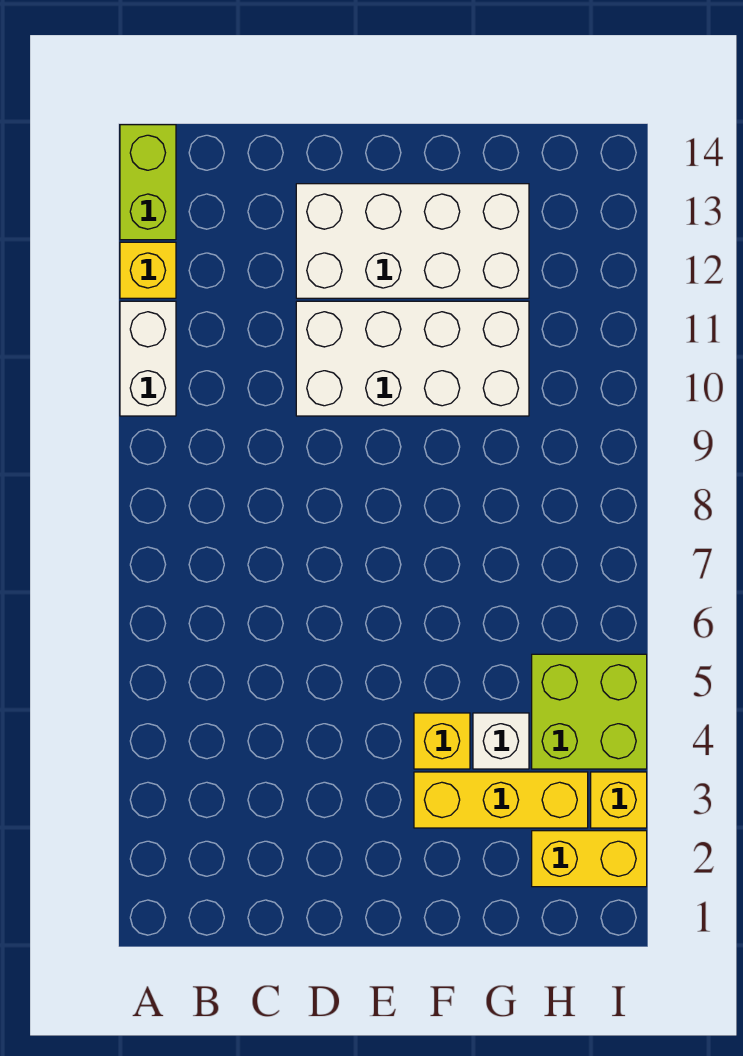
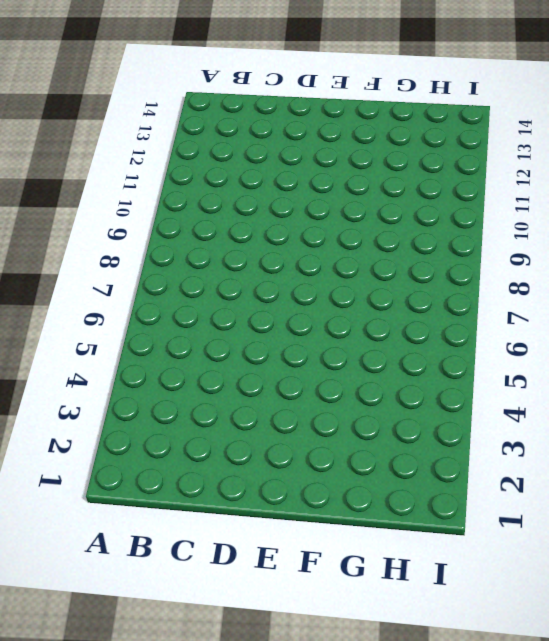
none -> white 1x2 brick [120,301,176,416]
none -> yellow 1x1 brick [120,242,176,298]

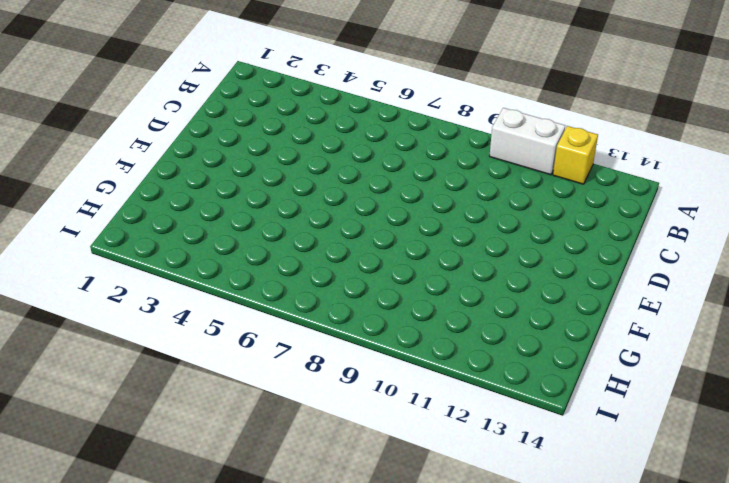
none -> lime 1x2 brick [120,125,176,240]
none -> white 2x4 brick [296,301,529,416]

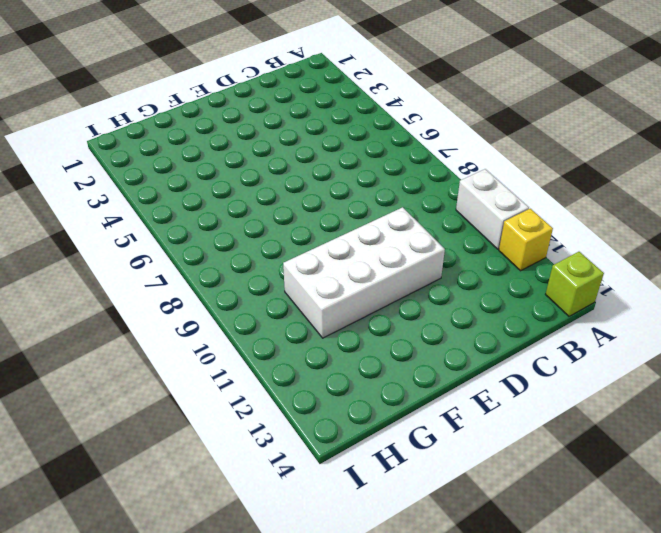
lime 1x1 brick [545,252,604,316] -> lime 1x2 brick [120,125,176,240]
none -> white 2x4 brick [296,184,529,298]
none -> yellow 1x3 brick [414,772,588,828]

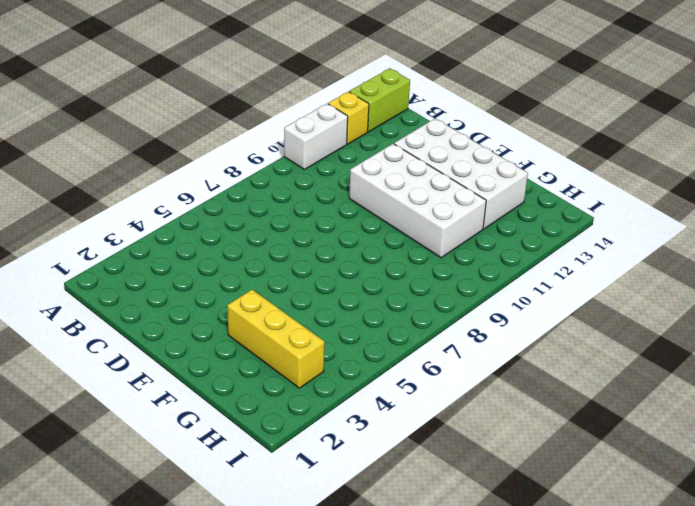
none -> yellow 1x1 brick [414,713,470,769]
none -> white 1x1 brick [473,713,529,769]

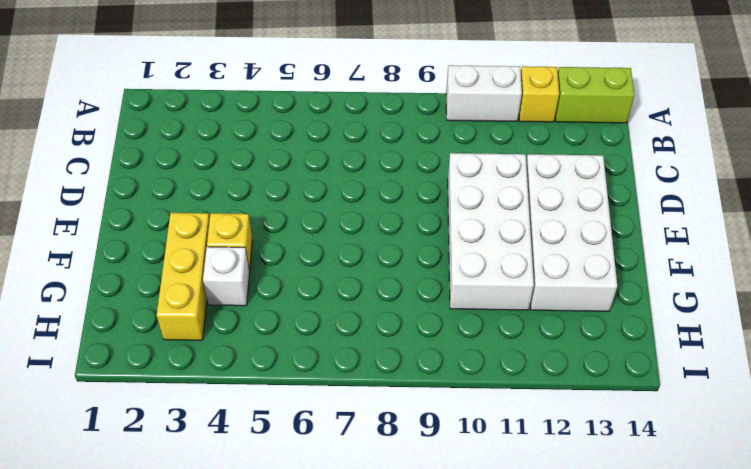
none -> yellow 1x2 brick [532,831,647,887]
none -> lime 2x2 brick [532,654,647,769]

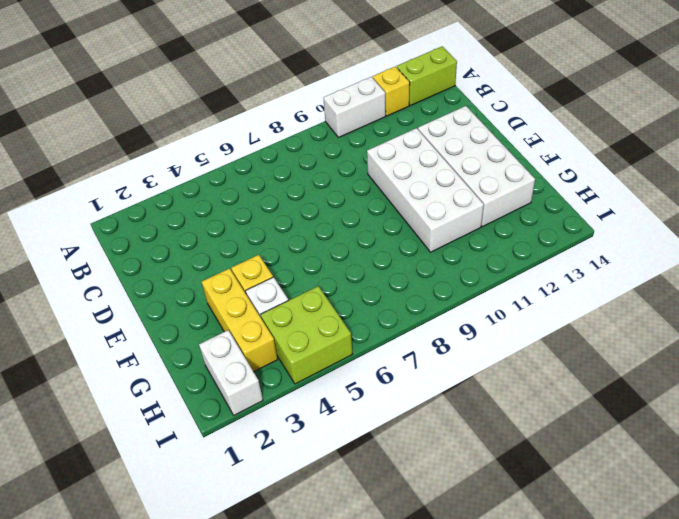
white 1x2 brick [199,330,263,415] -> yellow 1x2 brick [532,831,647,887]
none -> yellow 1x1 brick [591,772,647,828]

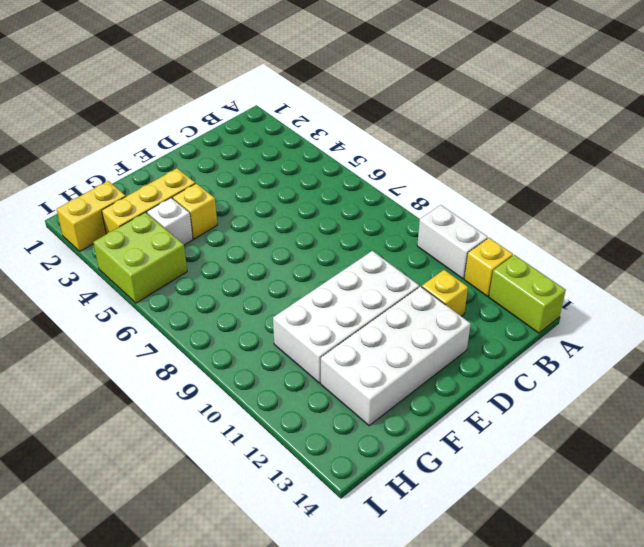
yellow 1x1 brick [422,270,468,316] -> yellow 1x1 brick moved to [591,772,647,828]

